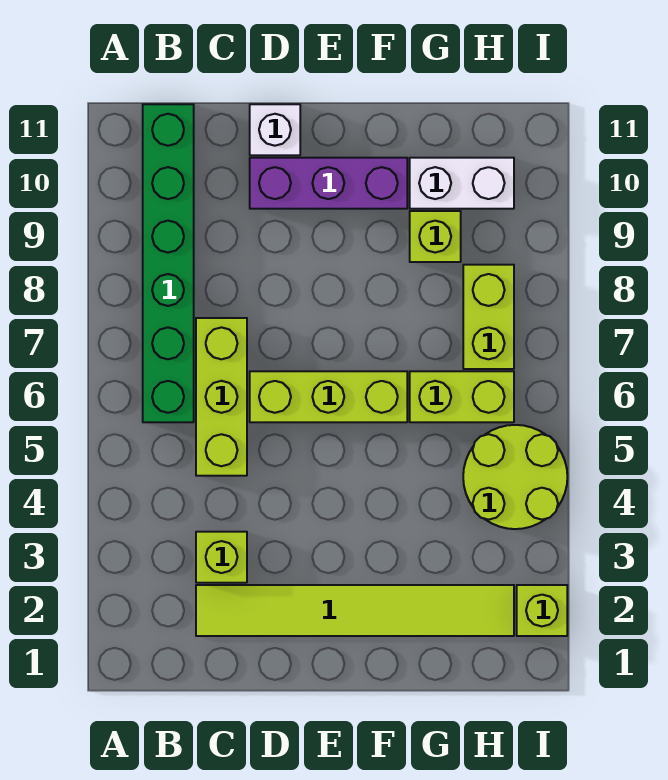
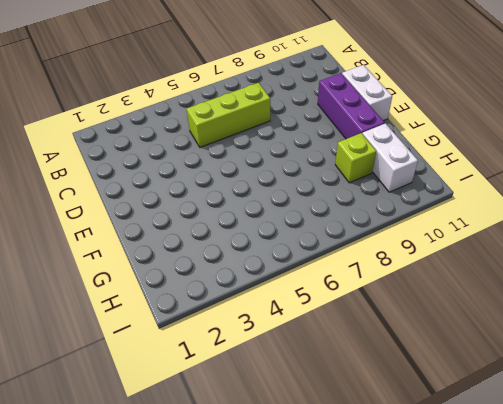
white 1x2 brick [342,65,392,121] -> white 1x1 brick [250,104,300,155]
none -> green 1x6 brick [143,104,194,422]
none -> lime 1x6 tile [196,585,514,636]
none -> lime 1x1 brick [196,532,247,583]

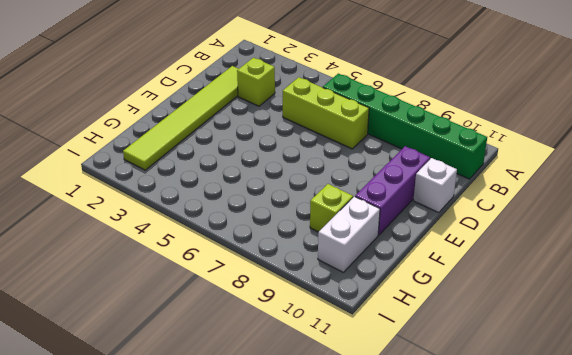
none -> lime 1x3 brick [250,371,407,422]
none -> lime 1x2 brick [410,371,514,422]
none -> lime 2x2 round brick [463,425,567,529]

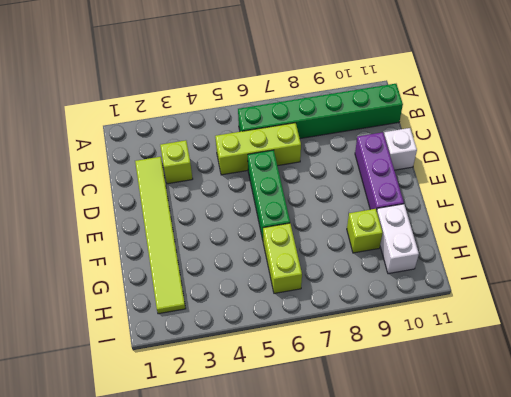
green 1x3 brick [248,150,290,240] -> lime 1x3 brick [250,371,407,422]
none -> lime 2x2 round brick [463,425,567,529]
none -> lime 1x2 brick [463,265,514,369]
none -> lime 1x1 brick [517,585,567,636]

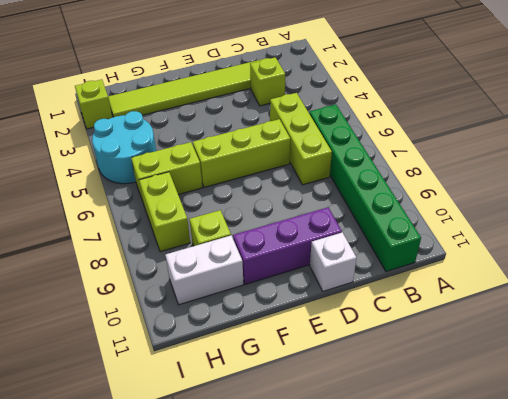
cyan 2x2 round brick [92,111,156,184] -> lime 2x2 round brick [463,425,567,529]

